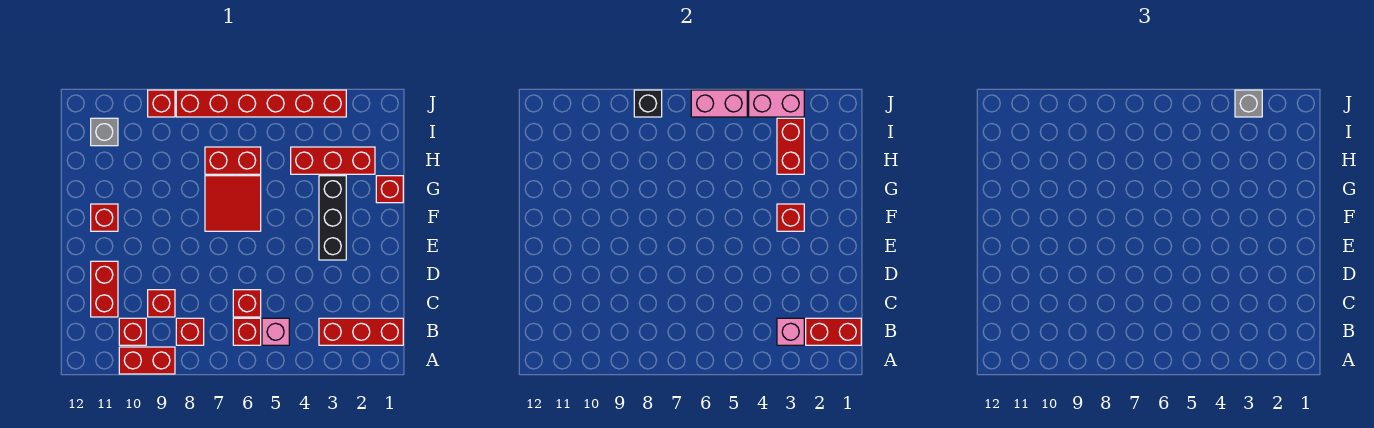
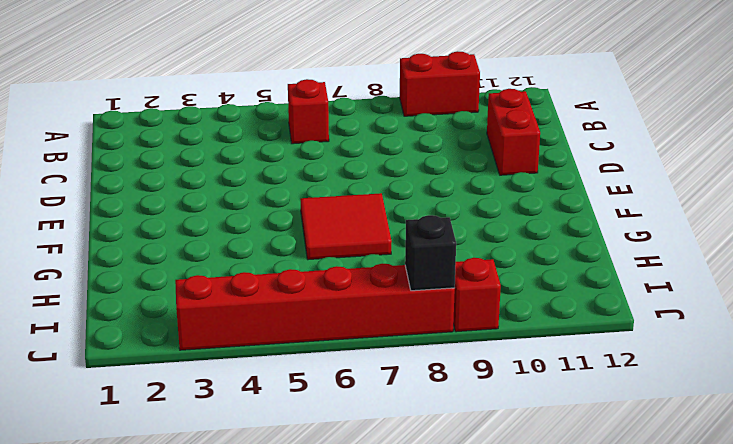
none -> red 1x3 brick [319,318,403,345]
none -> pink 1x1 brick [262,318,289,345]
none -> red 1x1 brick [176,318,204,345]

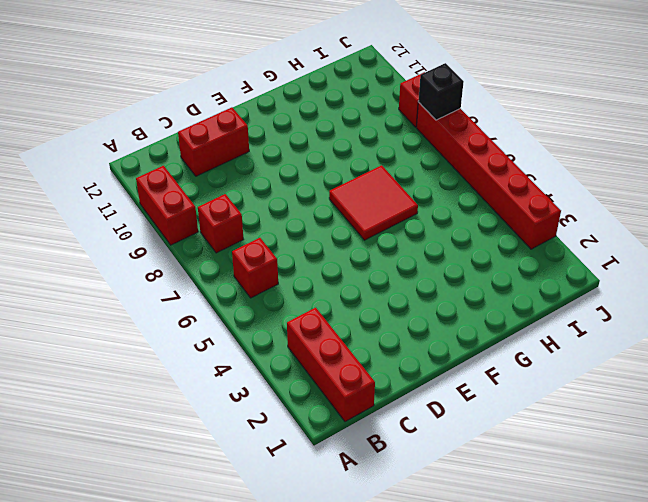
none -> pink 1x1 brick [262,318,289,345]
none -> red 1x1 brick [119,318,146,345]
none -> red 1x1 brick [233,290,261,317]

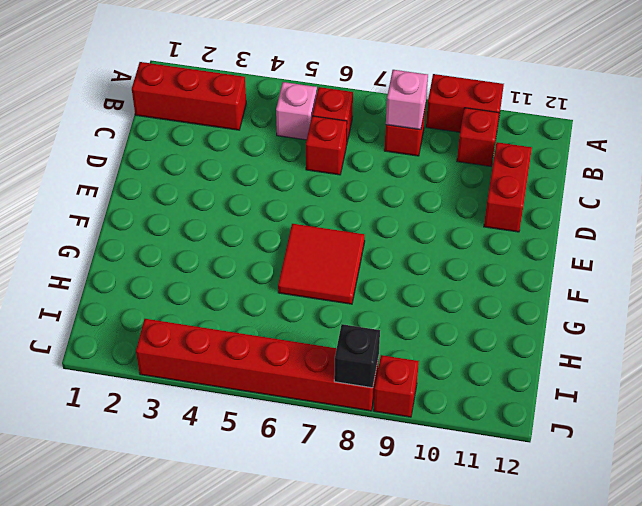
pink 1x1 brick [386,70,428,130] -> pink 1x1 brick moved to [777,318,804,345]
none -> red 1x1 brick [148,290,175,317]
none -> black 1x3 brick [319,176,346,260]
none -> red 1x1 brick [91,204,118,231]

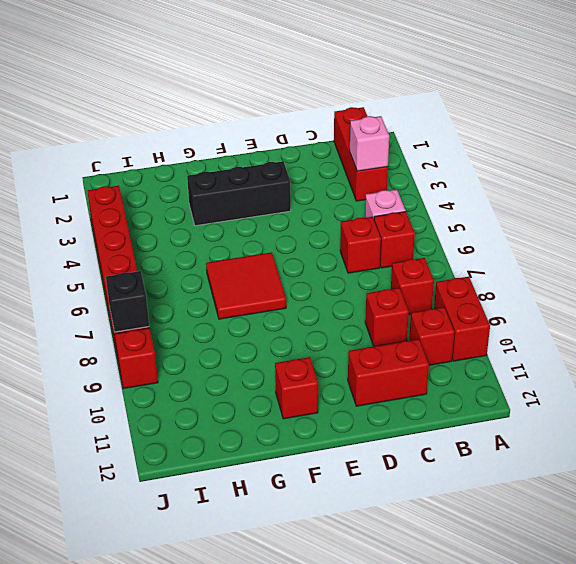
none -> red 1x1 brick [376,176,403,203]
none -> red 1x3 brick [291,147,375,174]
none -> red 1x2 brick [205,147,261,174]

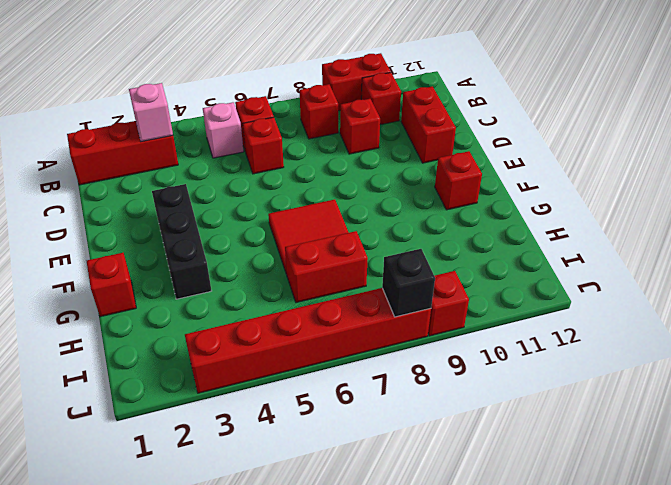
none -> red 1x3 brick [291,147,375,174]
none -> grey 1x1 brick [91,118,118,146]
none -> red 1x2 brick [806,318,861,345]

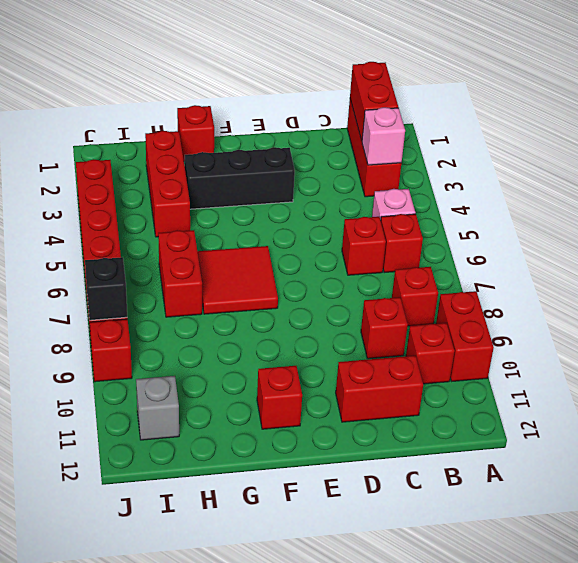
none -> red 1x1 brick [777,204,804,231]
none -> red 1x2 brick [777,118,804,174]
none -> pink 1x2 brick [749,90,804,117]

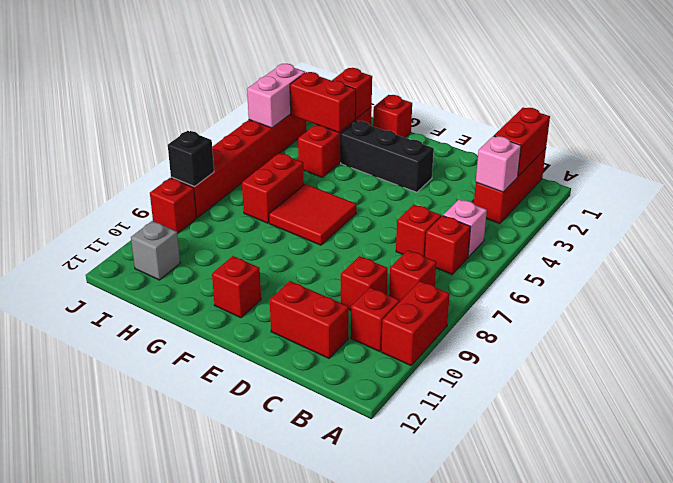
red 1x1 brick [332,68,372,119] -> red 1x1 brick moved to [777,204,804,231]
none -> pink 1x2 brick [691,90,747,117]
none -> grey 1x1 brick [1235,90,1262,117]

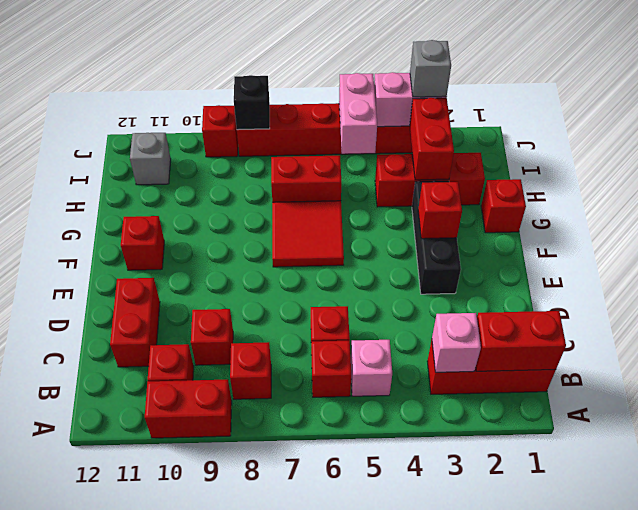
pink 1x2 brick [339,73,377,154] -> pink 1x2 brick turned to [691,90,747,117]

